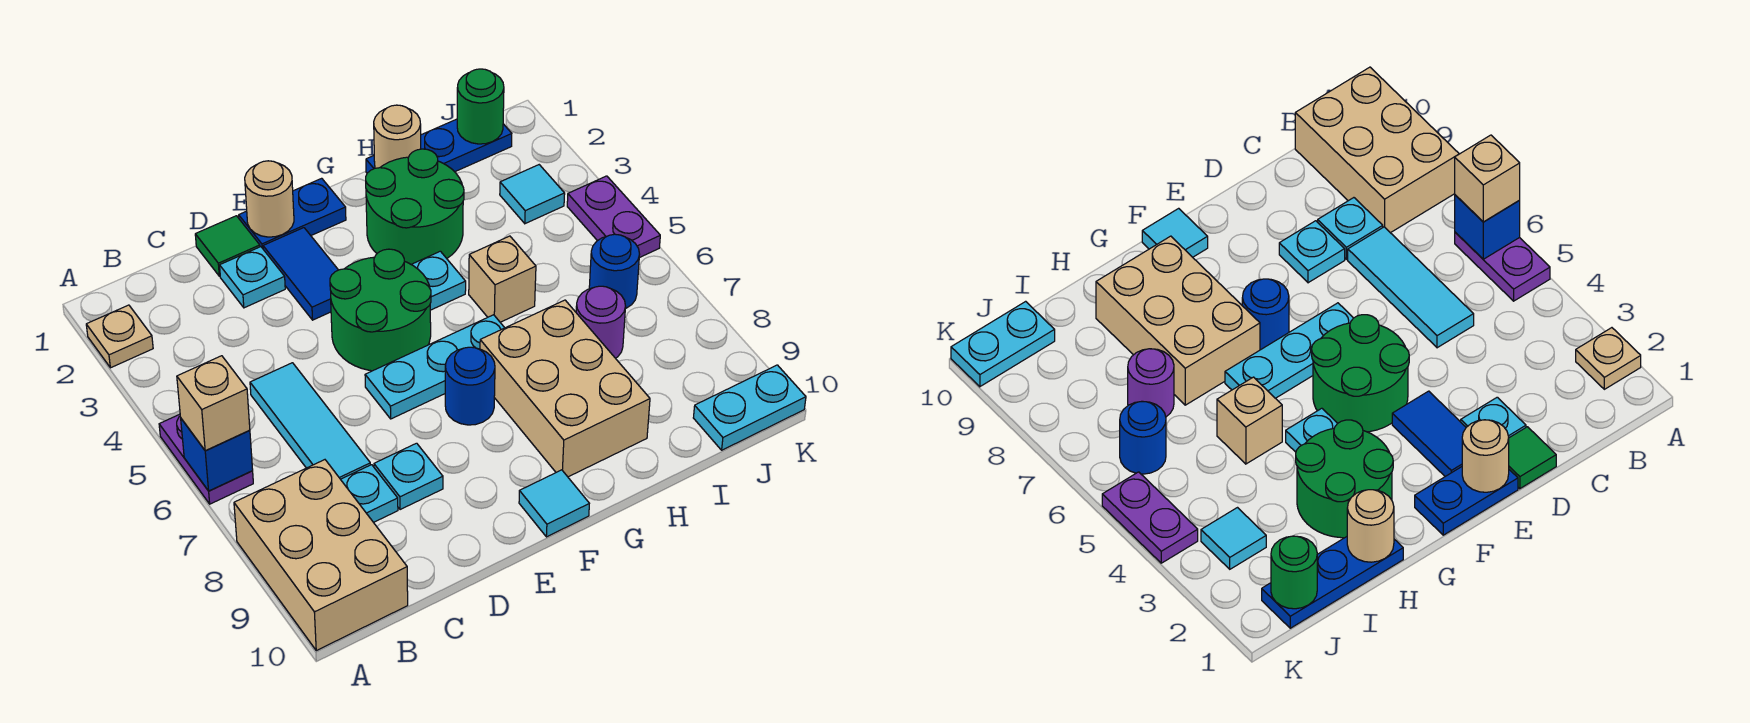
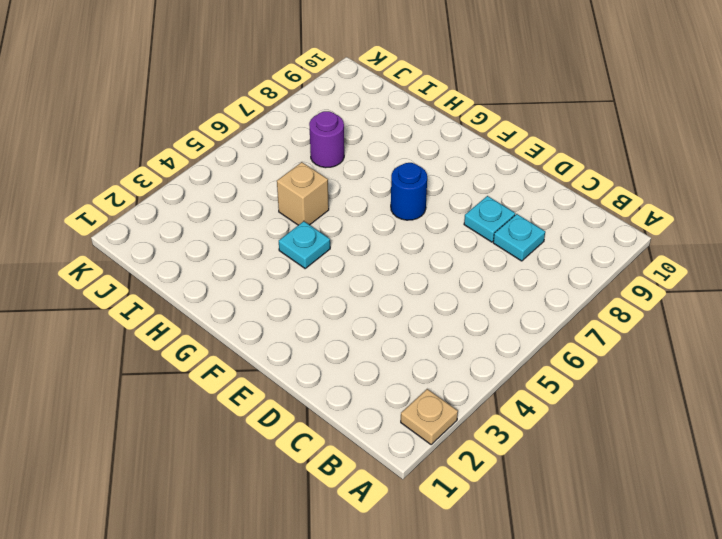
none -> purple 1x2 plate [159,414,253,504]
none -> tan 2x3 brick [234,460,408,651]
none -> cyan 1x3 tile [250,363,370,479]

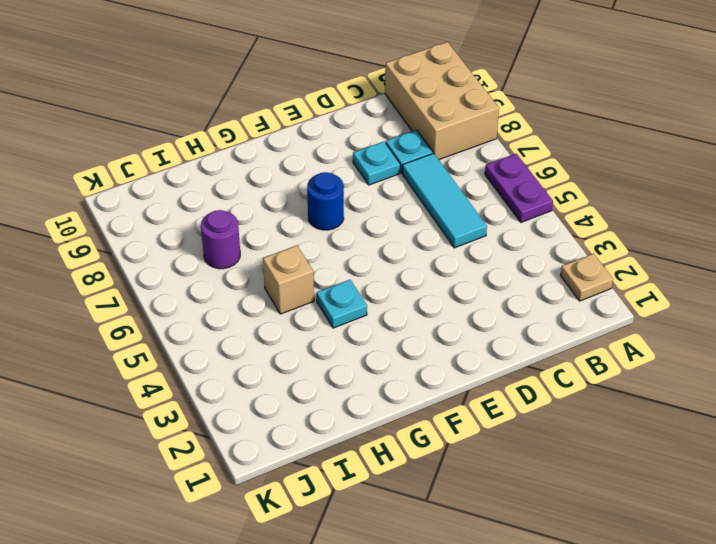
none -> green 1x1 tile [195,216,260,276]
none -> cyan 1x1 plate [220,247,285,308]
none -> blue 1x2 plate [239,178,346,248]

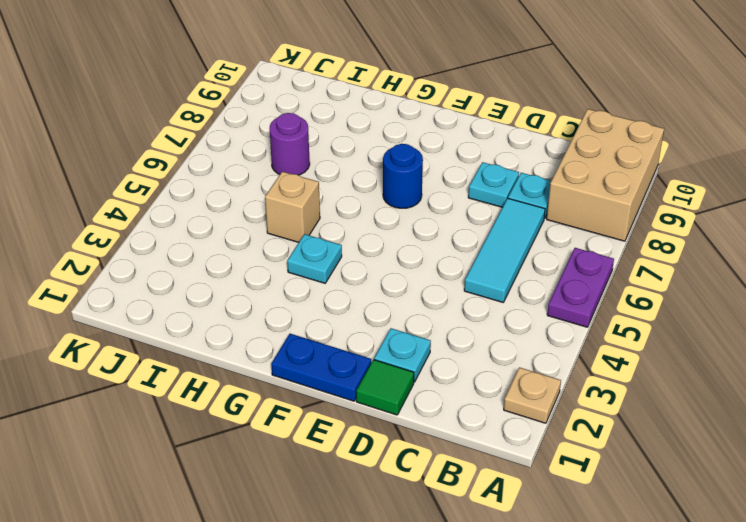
none -> blue 1x2 tile [263,228,338,320]
none -> green 2x2 round brick [330,249,431,371]
none -> cyan 1x3 plate [365,315,504,419]

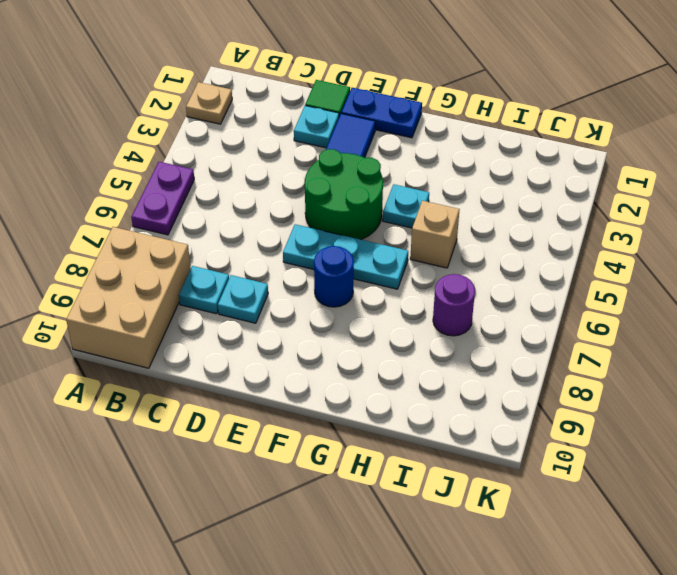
none -> cyan 1x3 tile [250,363,370,479]
none -> cyan 1x1 tile [519,470,589,537]
none -> green 2x2 round brick [366,149,464,264]

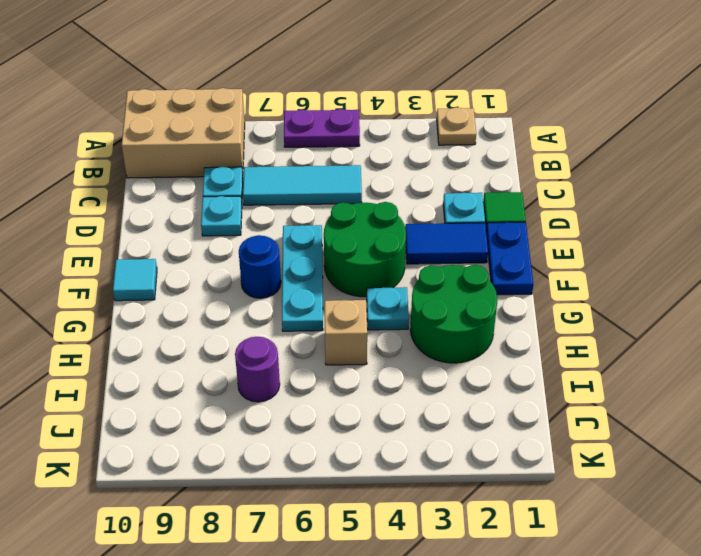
none -> tan 2x3 brick [480,300,650,477]
none -> blue 1x3 plate [366,119,512,173]
none -> cyan 1x1 tile [500,165,565,224]

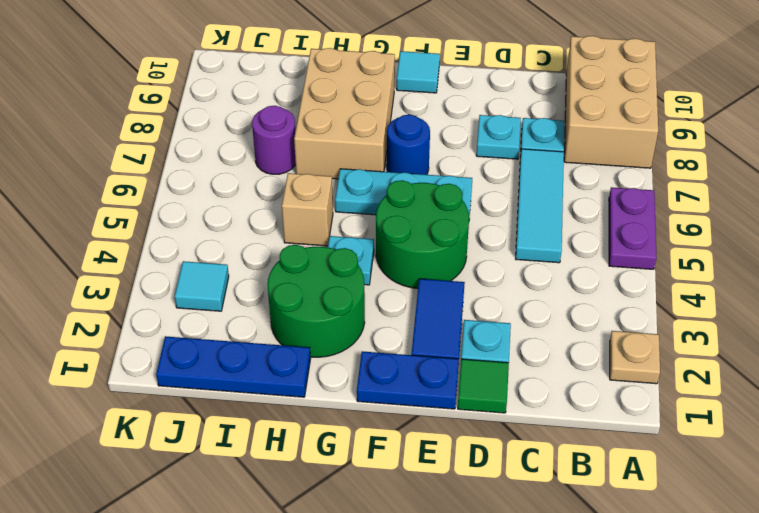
none -> blue 1x1 round brick [589,234,640,309]
none -> cyan 1x2 plate [693,365,806,450]
none -> purple 1x2 plate [567,176,660,258]

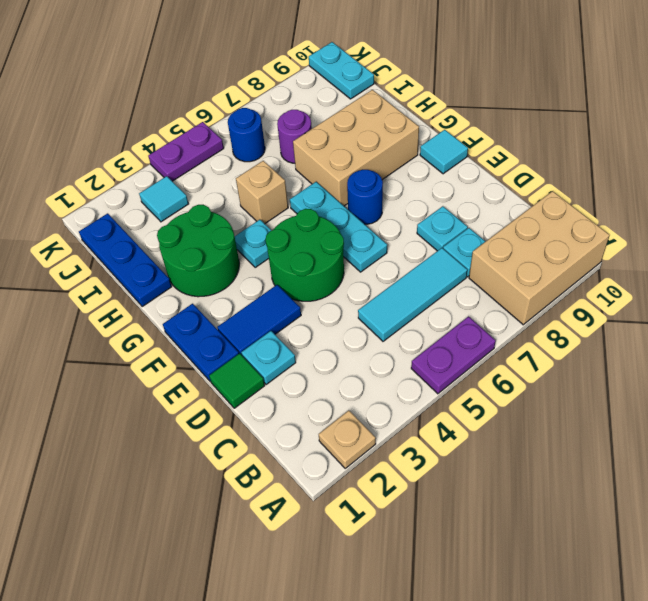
none -> blue 1x1 brick [181,419,253,491]
none -> tan 1x1 round brick [245,161,294,237]
none -> tan 1x1 round brick [374,105,421,168]

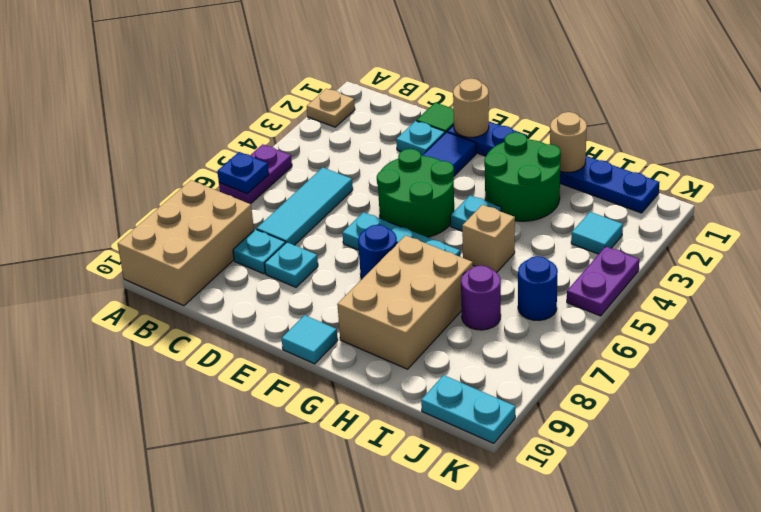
blue 1x1 plate [217,152,269,194] -> blue 1x1 brick [181,419,253,491]
none -> green 1x1 round brick [457,69,504,144]
none -> tan 1x1 brick [177,356,250,451]

